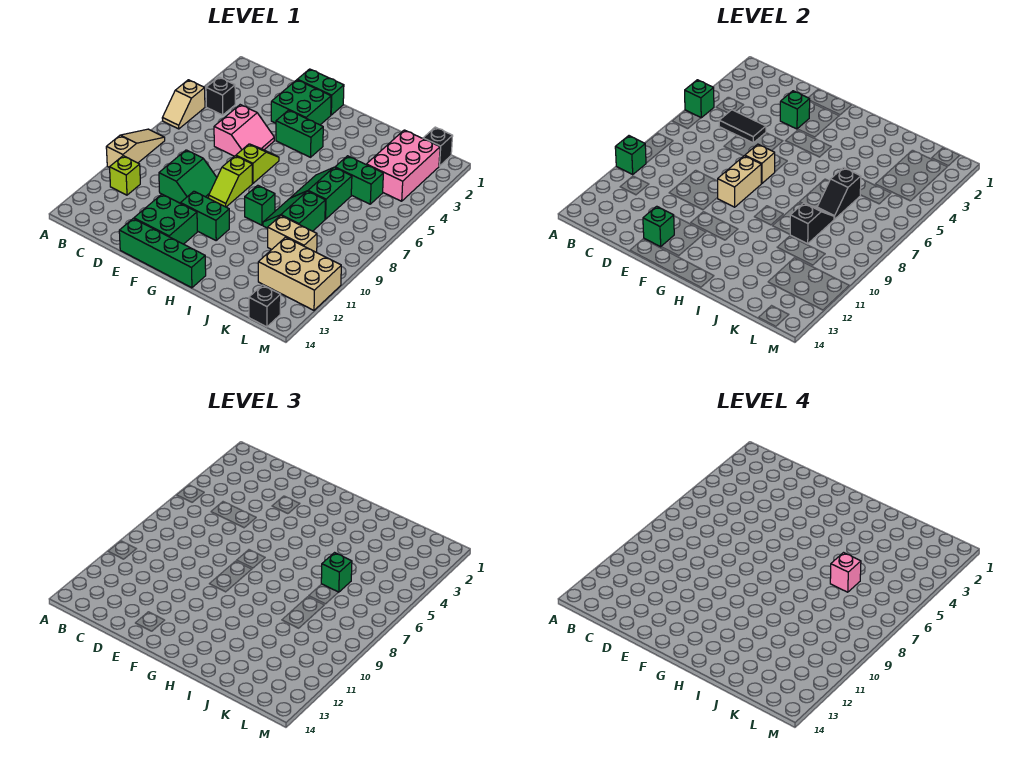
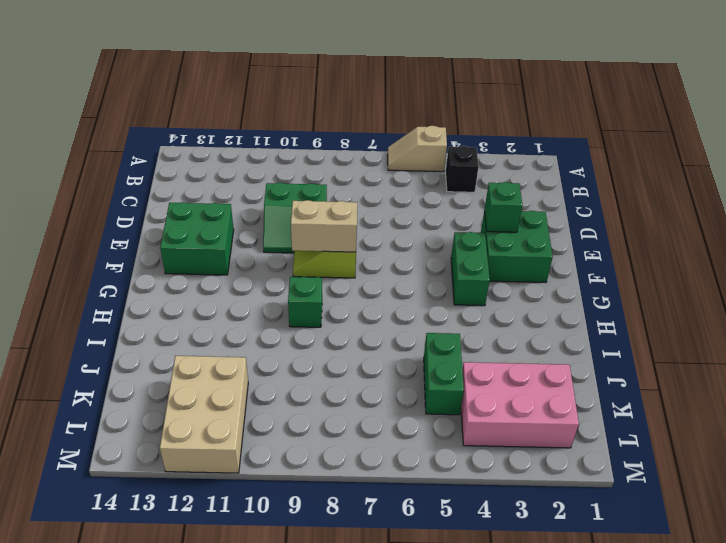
none -> tan 1x3 slope [106,129,165,168]
none -> lime 1x1 brick [110,156,140,195]
none -> pink 2x2 slope [214,105,274,156]
none -> green 1x2 brick [297,69,344,115]

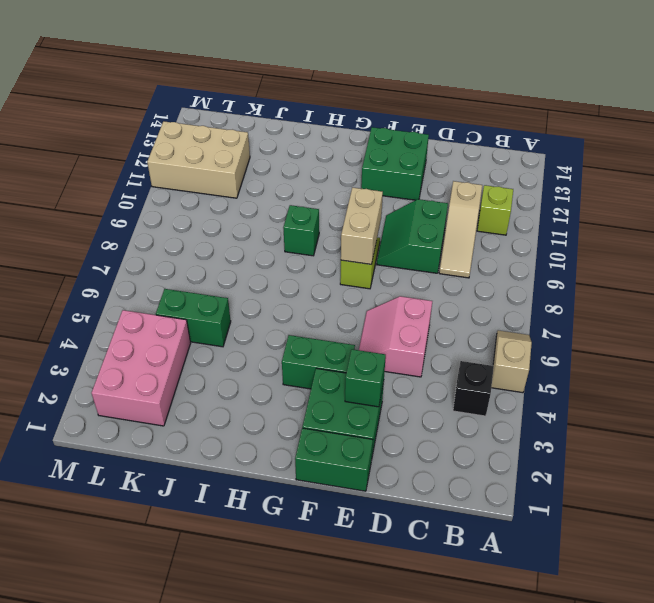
tan 1x3 slope [439,181,482,278] -> tan 1x3 slope moved to [106,129,165,168]
none -> green 1x4 brick [119,219,206,288]
none -> lime 1x2 slope [236,144,279,183]
none -> green 1x2 brick [181,191,229,240]
none -> green 2x2 slope [291,167,352,219]

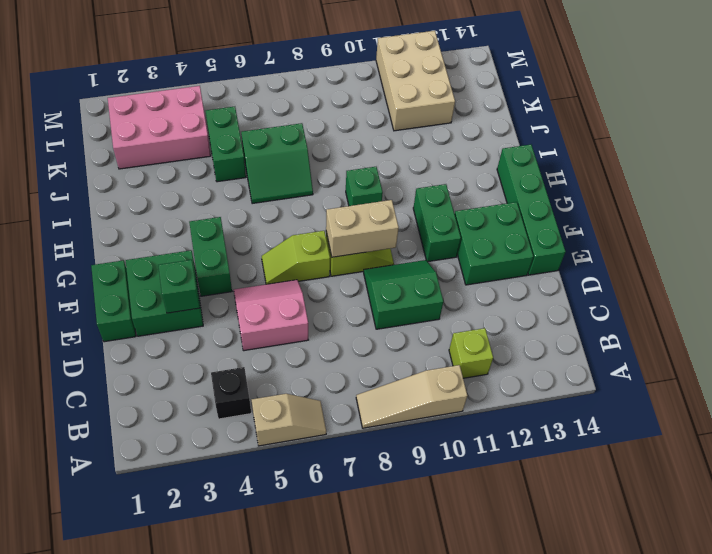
none -> green 2x2 slope [263,191,325,231]
none -> tan 1x2 brick [268,216,317,252]
none -> black 1x1 brick [423,127,453,166]
none -> black 1x1 brick [249,285,281,327]

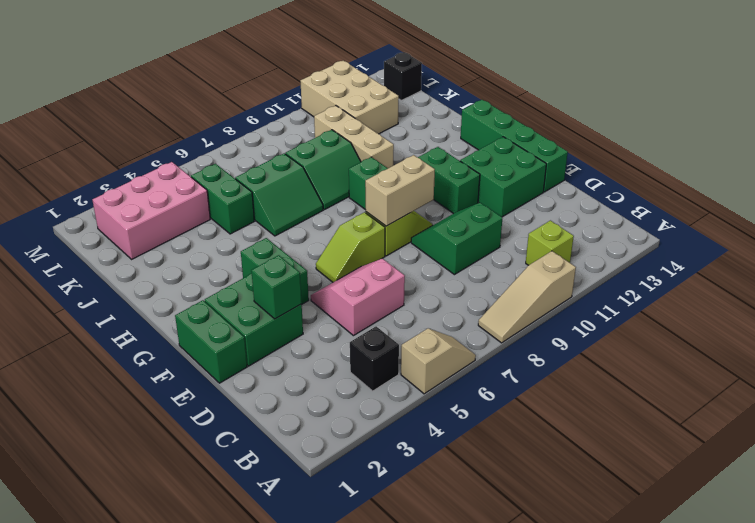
tan 1x3 brick [314,106,394,168] -> tan 1x2 brick [268,216,317,252]
none -> black 1x1 brick [423,127,453,166]
none -> green 1x1 brick [685,80,714,118]
none -> green 1x1 brick [615,136,646,174]
none -> black 1x2 tile [719,110,766,143]

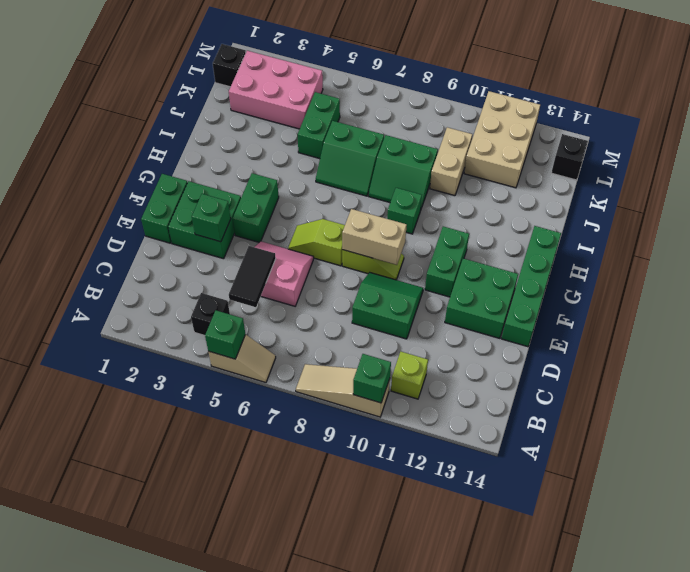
none -> green 1x1 brick [643,206,674,247]
none -> tan 1x1 brick [745,144,775,183]
none -> black 1x2 slope [817,168,861,219]
none -> black 1x2 slope [790,203,834,244]

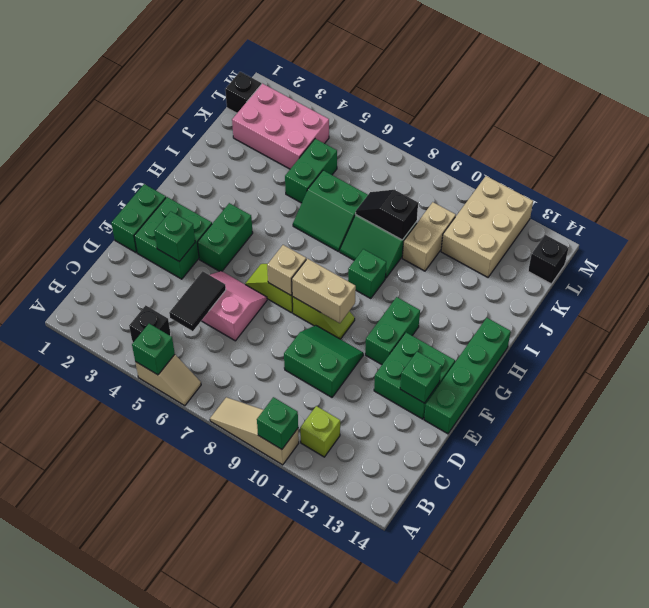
none -> black 1x2 slope [817,168,861,219]
none -> green 1x1 brick [321,553,352,592]
none -> pink 1x1 brick [830,553,861,592]

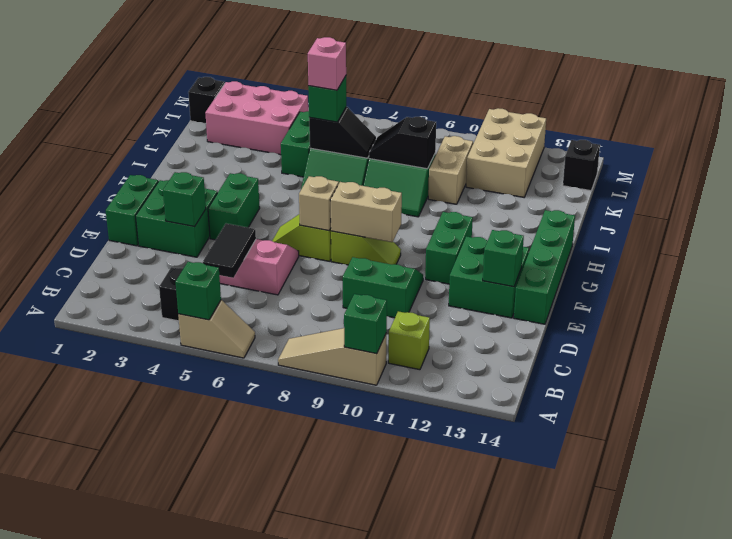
none -> green 1x1 brick [245,185,275,225]

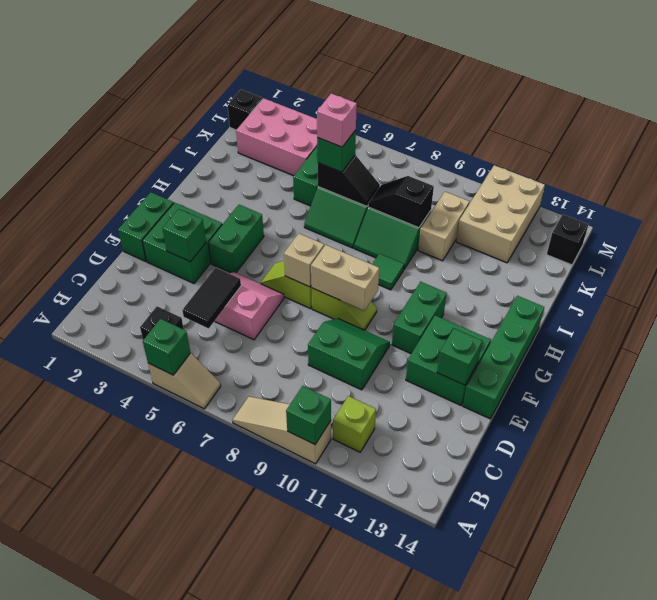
green 1x1 tile [372,253,404,290] -> green 1x1 brick [245,185,275,225]

